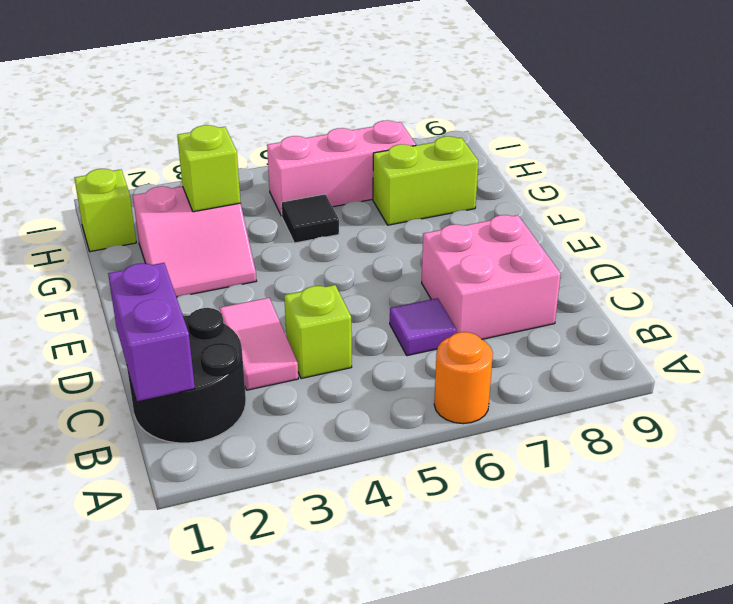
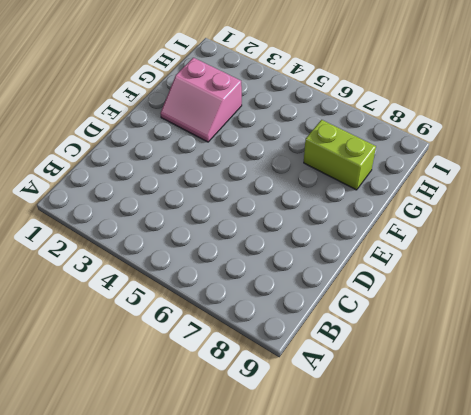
none -> orange 1x1 round brick [434,332,493,424]
none -> black 2x2 round brick [127,308,246,443]
none -> pink 1x2 tile [220,298,298,390]

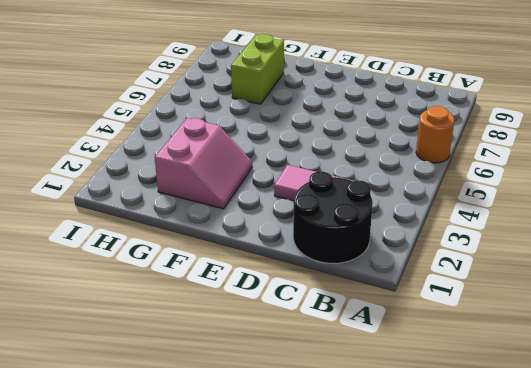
none -> lime 1x1 brick [284,285,352,379]
none -> purple 1x1 tile [390,298,456,356]
none -> pink 2x2 brick [422,215,561,339]

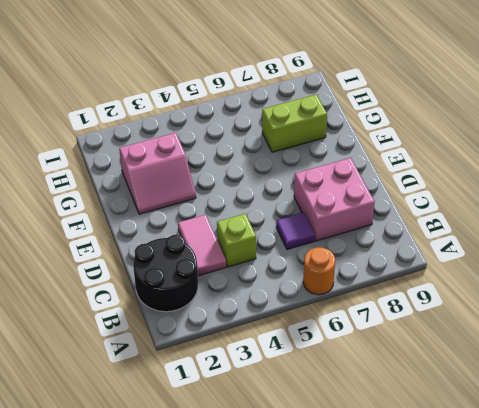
none -> black 1x1 tile [281,194,339,243]
none -> lime 1x1 brick [75,169,136,252]
none -> pink 1x3 brick [267,120,416,216]

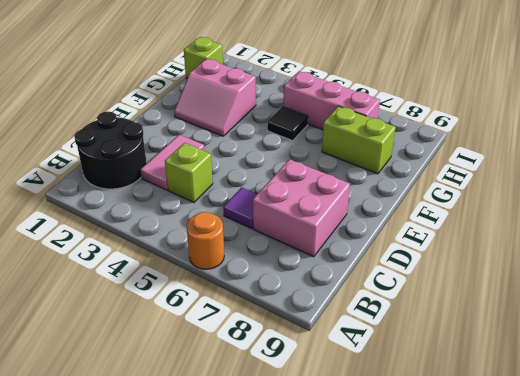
none -> purple 1x2 brick [108,263,195,401]
none -> lime 1x1 brick [177,125,241,212]

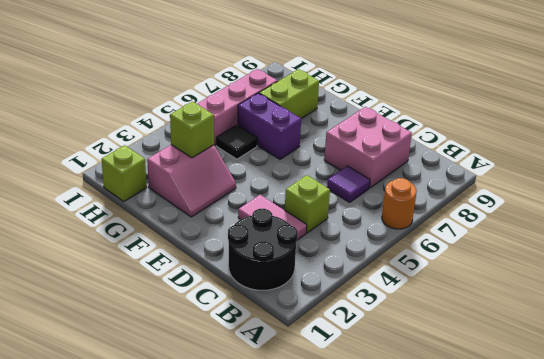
purple 1x2 brick [238,93,301,159] -> purple 1x2 brick moved to [108,263,195,401]

